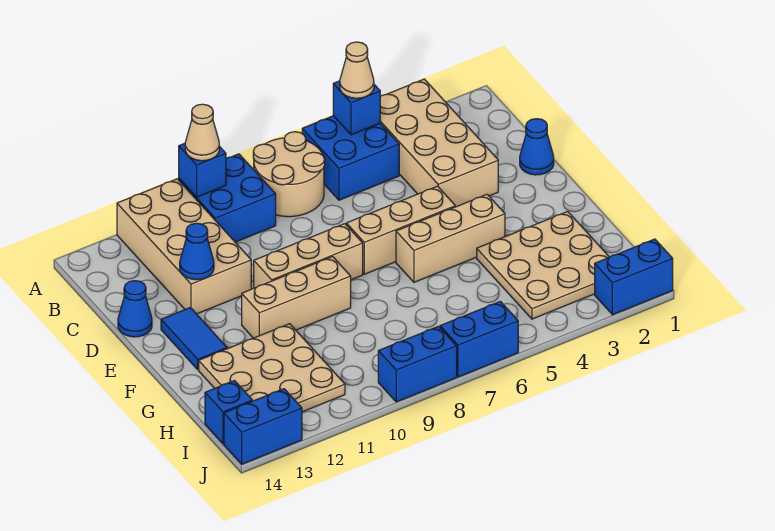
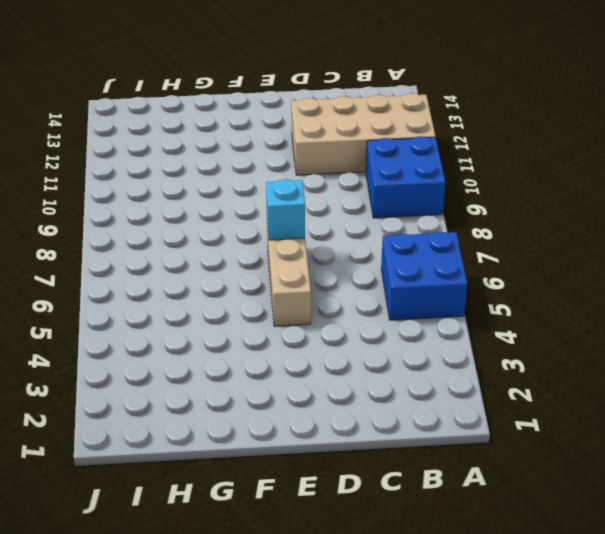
cyan 1x1 brick [266,179,305,240] -> none
none -> tan 2x4 brick [380,79,498,207]
none -> tan 2x2 round brick [253,132,325,217]
none -> blue 1x1 cone [520,119,554,175]

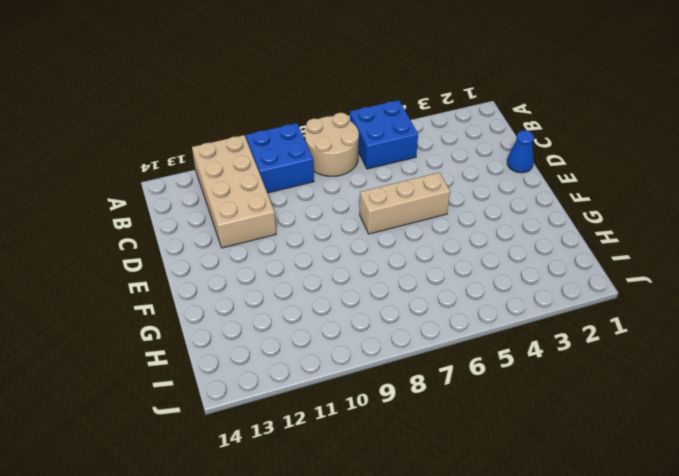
none -> tan 2x4 brick [380,79,498,207]
none -> blue 1x1 cone [118,281,152,337]
none -> tan 1x3 brick [254,224,363,288]

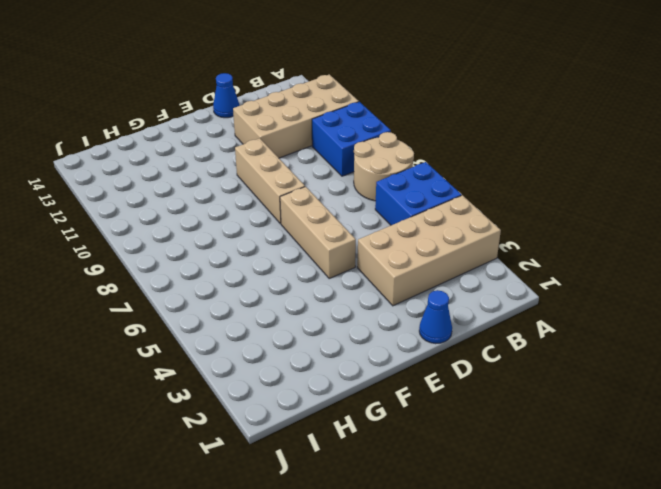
none -> blue 1x2 tile [161,308,227,369]
none -> tan 1x3 brick [396,194,505,282]
none -> tan 1x3 brick [242,257,351,338]

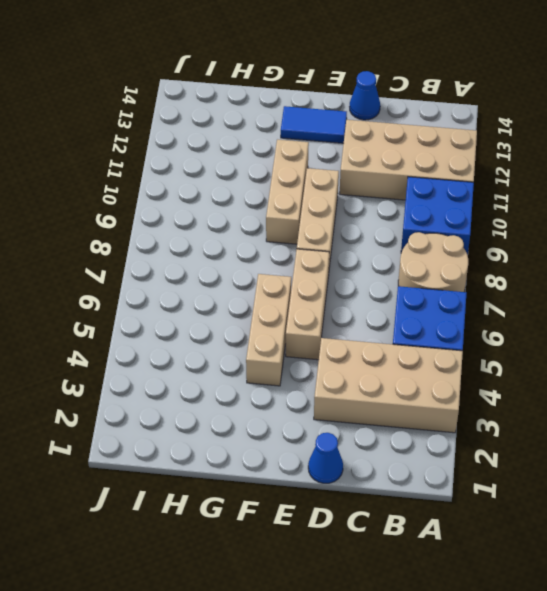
none -> tan 3x3 plate [477,212,609,319]
none -> tan 3x3 plate [199,324,345,412]
none -> blue 1x1 brick [205,381,252,444]

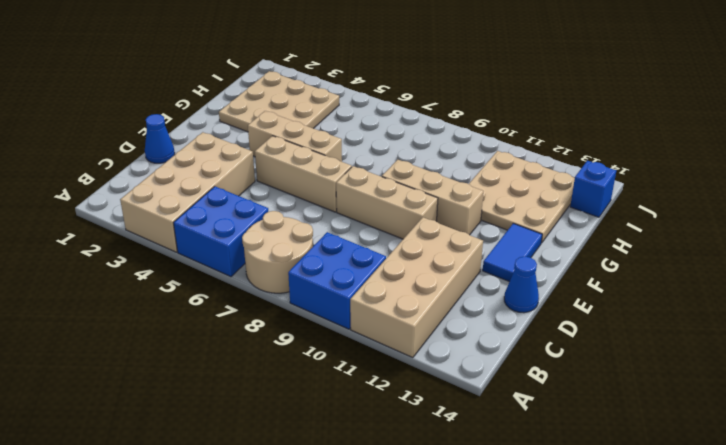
none -> blue 1x2 brick [595,239,673,315]
none -> blue 1x2 brick [440,301,518,377]
none -> blue 1x2 brick [378,326,457,402]

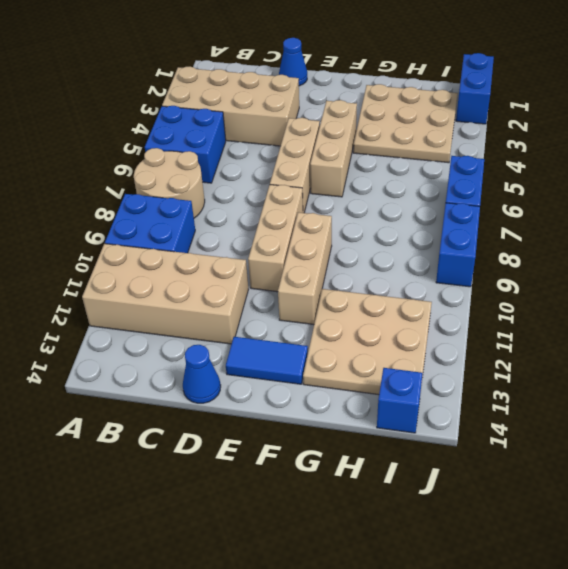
none -> blue 1x2 brick [224,389,302,464]
none -> blue 1x1 brick [333,81,380,135]
none -> blue 1x1 brick [179,143,226,197]

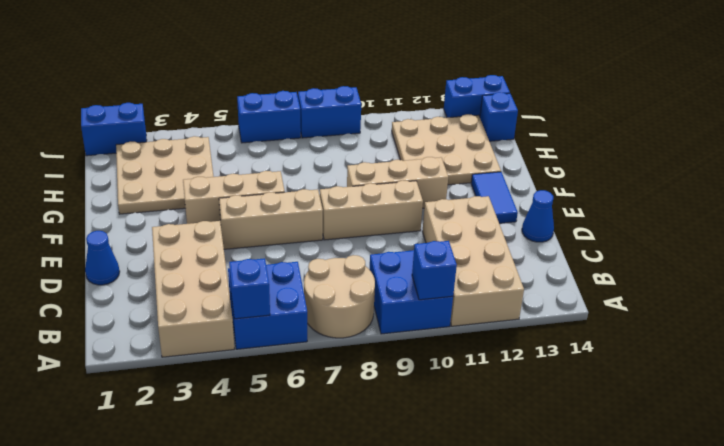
none -> blue 1x1 cone [180,223,214,280]
none -> tan 1x1 cone [340,42,374,98]
none -> tan 1x1 cone [185,104,219,161]

